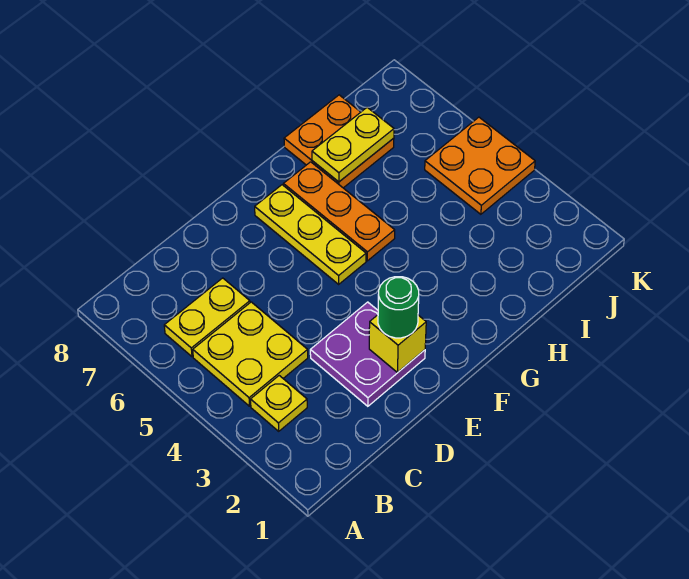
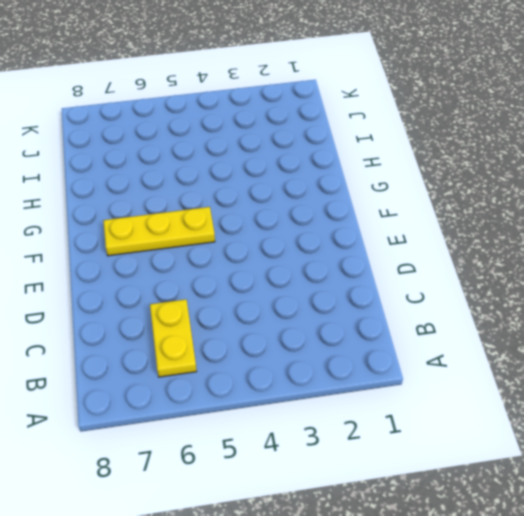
none -> yellow 1x1 plate [251,376,307,431]
none -> yellow 2x2 plate [193,302,308,406]

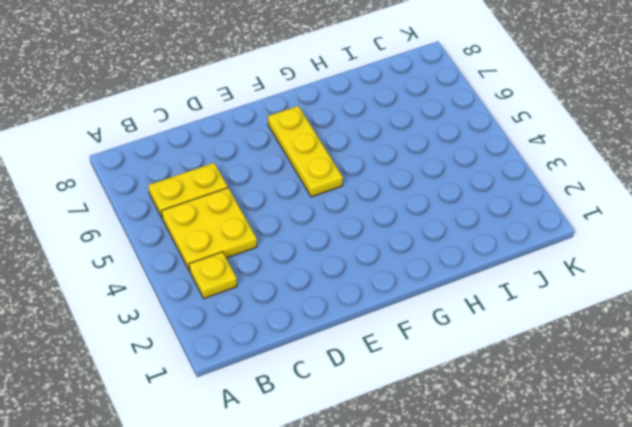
none -> purple 2x2 plate [310,302,425,406]
none -> orange 1x3 plate [283,162,395,261]

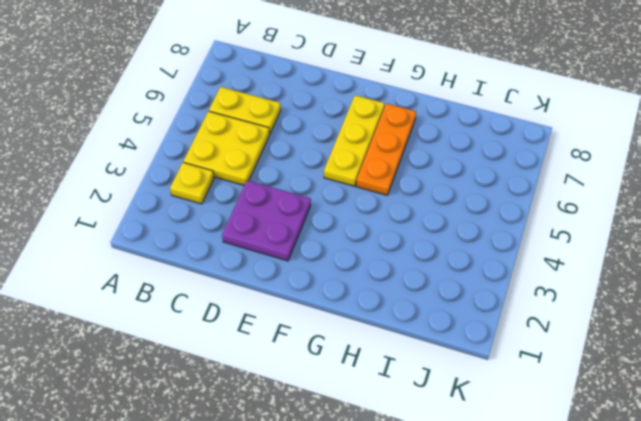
none -> orange 2x2 plate [284,95,394,188]
none -> orange 2x2 plate [425,117,535,214]

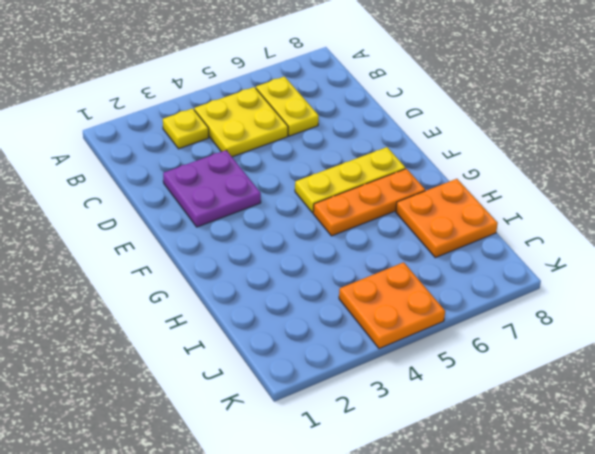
none -> yellow 1x1 brick [369,315,426,372]
none -> yellow 1x2 plate [312,107,394,182]

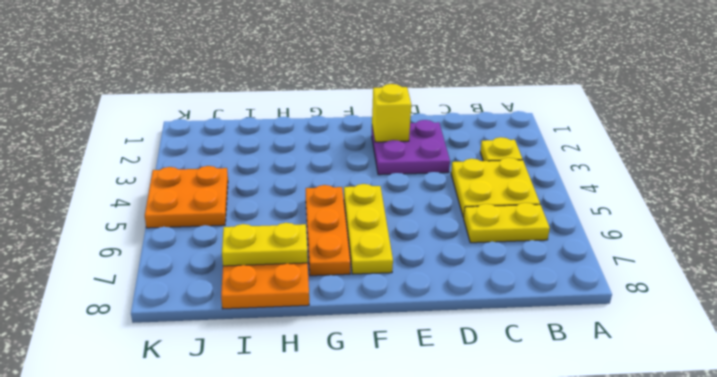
none -> green 1x1 round brick [378,277,419,338]

